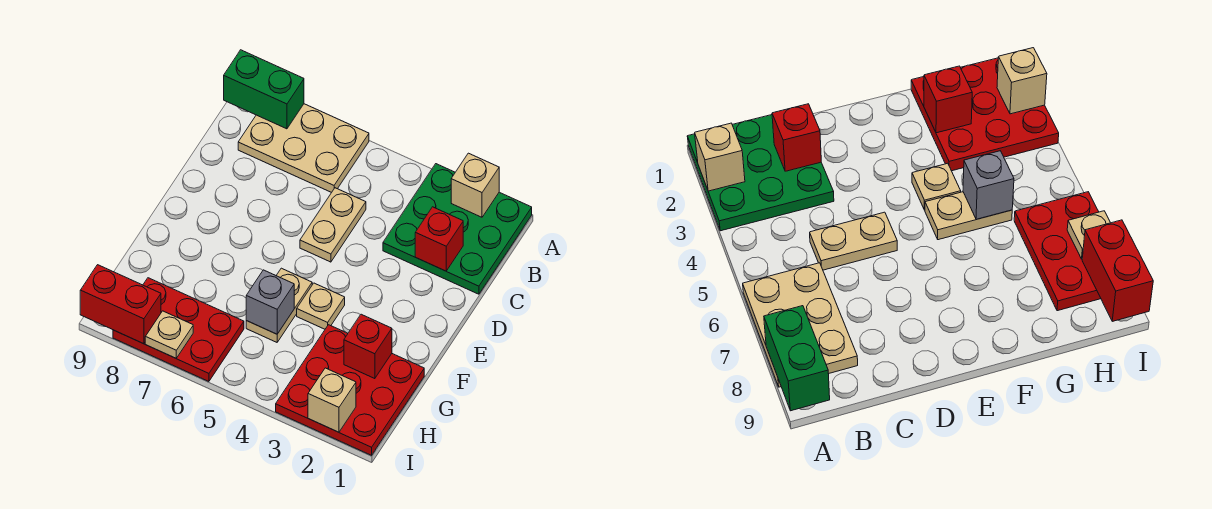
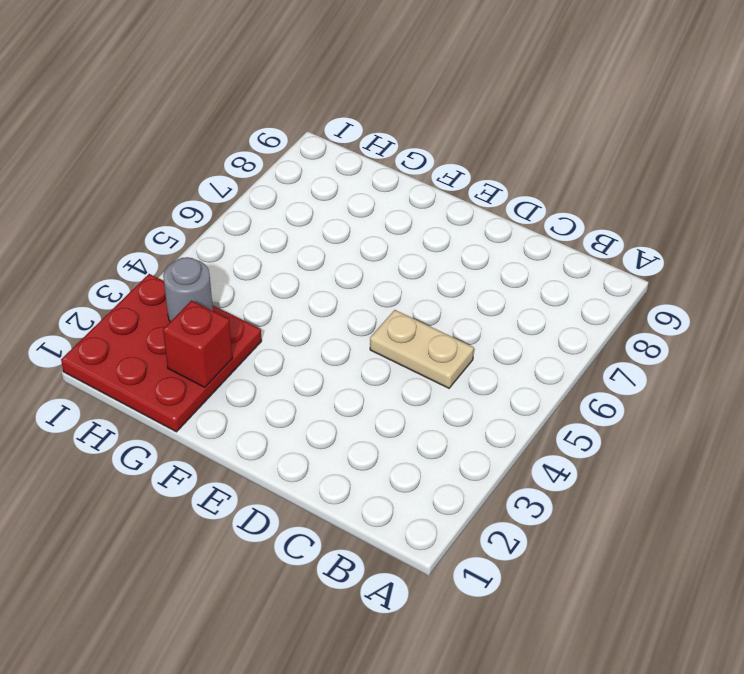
grey 1x1 round brick [163,257,213,322] -> none
none -> green 3x3 plate [383,164,532,294]
none -> tan 2x3 plate [238,104,369,193]
none -> tan 1x1 plate [297,283,345,329]

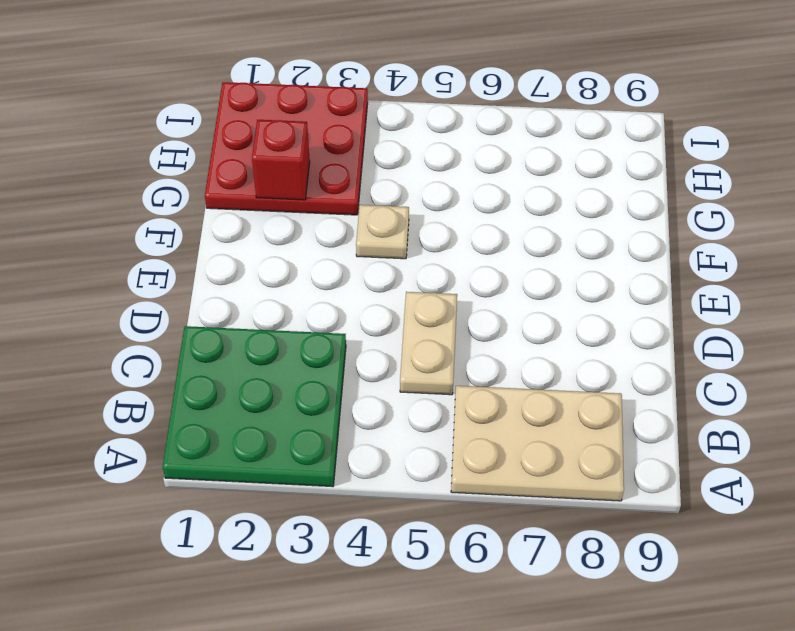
none -> tan 1x2 plate [246,268,312,342]
none -> red 2x3 plate [113,278,244,381]
none -> tan 1x1 brick [451,153,499,217]

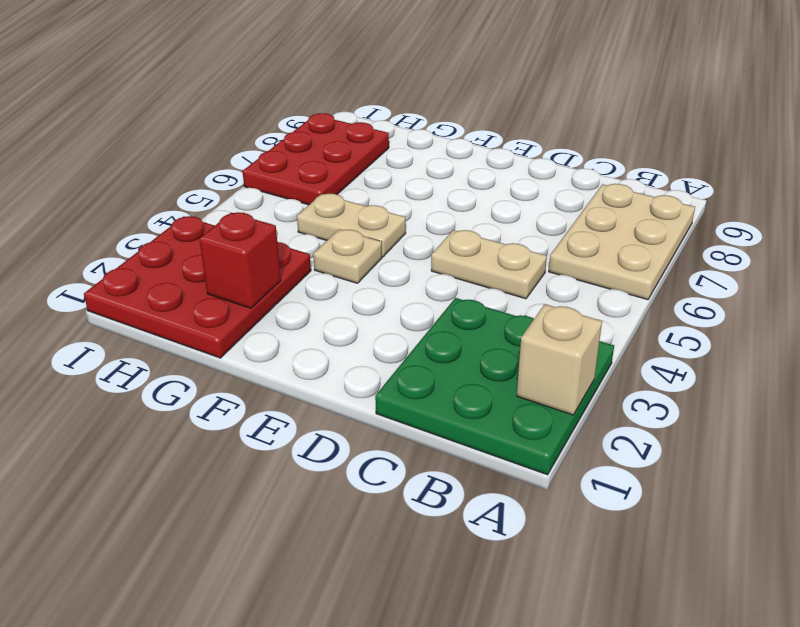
none -> green 1x2 brick [224,50,304,129]
none -> red 1x1 brick [415,207,463,271]
none -> grey 1x1 brick [246,270,294,334]

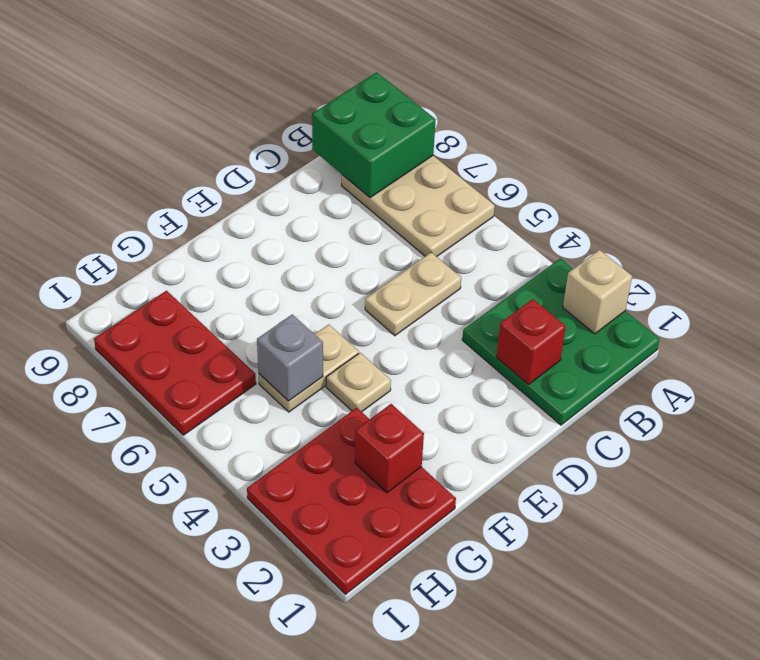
green 2x2 brick [312,72,436,198] -> green 1x2 brick [224,50,304,129]
none -> tan 1x1 brick [308,368,356,432]
none -> tan 1x1 plate [145,311,193,358]
none -> red 1x2 brick [80,265,161,344]

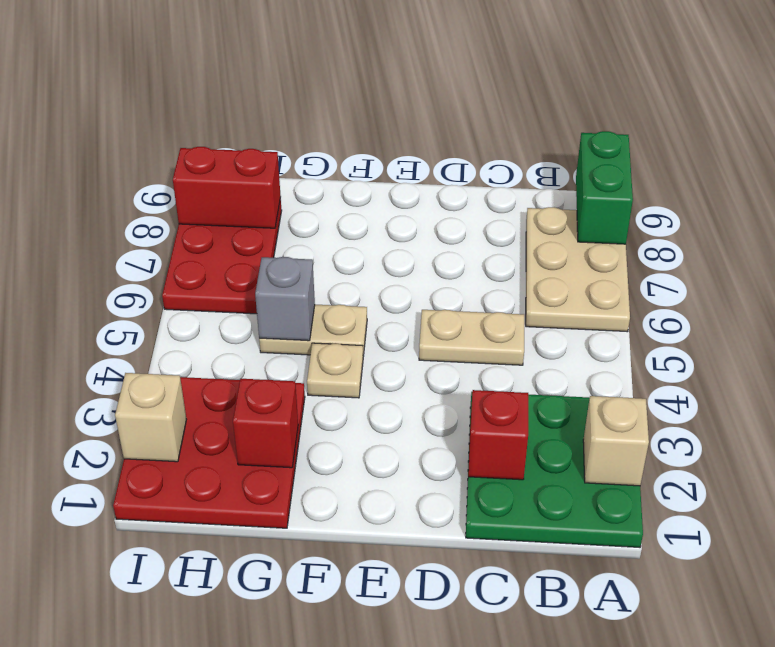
red 1x2 brick [173,147,281,228] -> red 1x2 brick turned to [80,265,161,344]
none -> tan 1x1 plate [145,311,193,358]

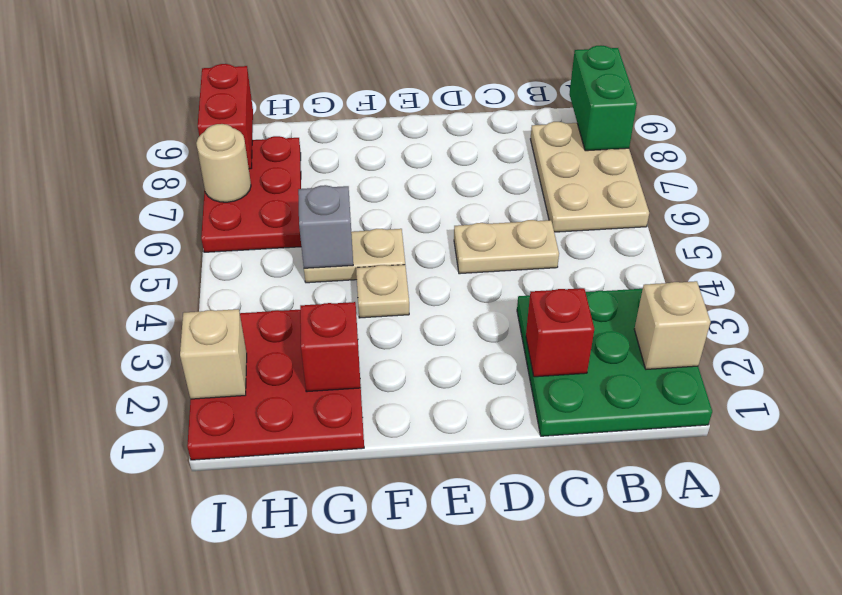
tan 1x1 round brick [196,124,251,202] -> tan 1x1 plate [145,311,193,358]

